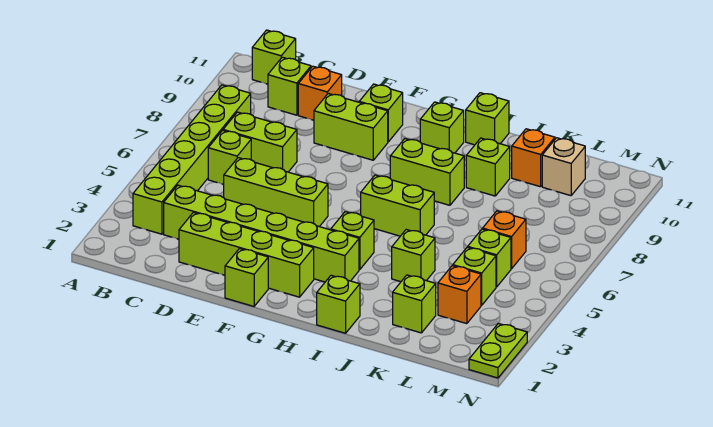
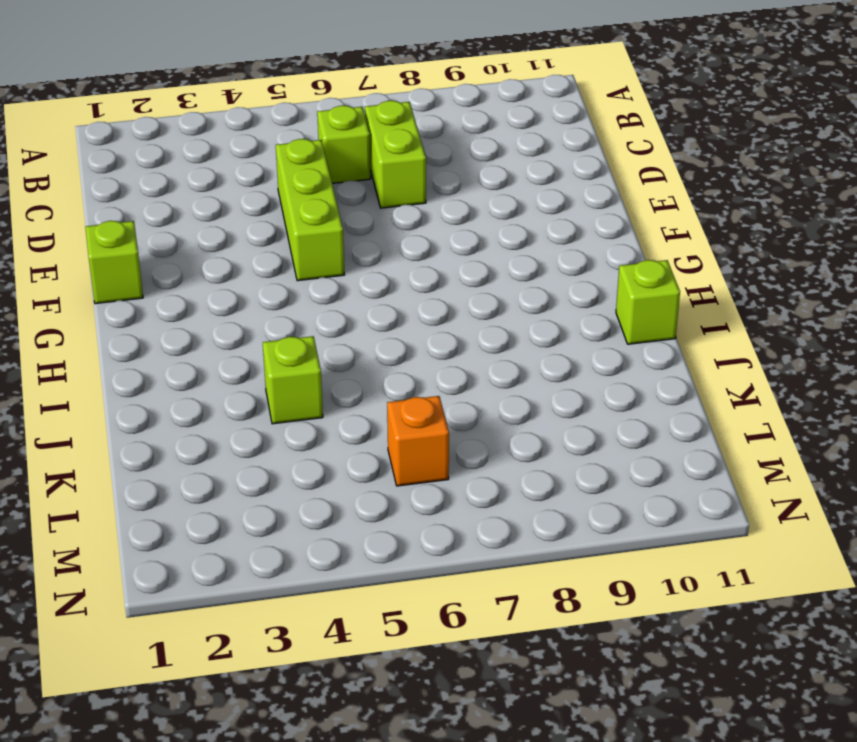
none -> lime 1x6 brick [133,85,251,234]
none -> lime 1x1 brick [252,30,296,84]
none -> lime 1x6 brick [164,185,359,282]

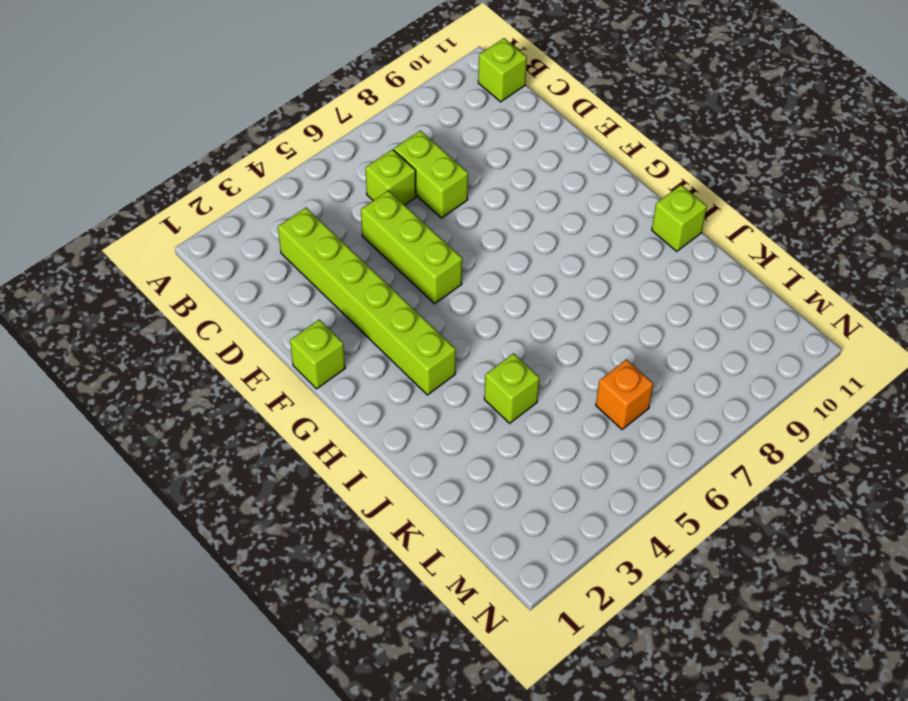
none -> lime 1x6 brick [133,85,251,234]
none -> lime 1x1 brick [268,57,311,115]
none -> lime 1x4 brick [179,212,314,297]

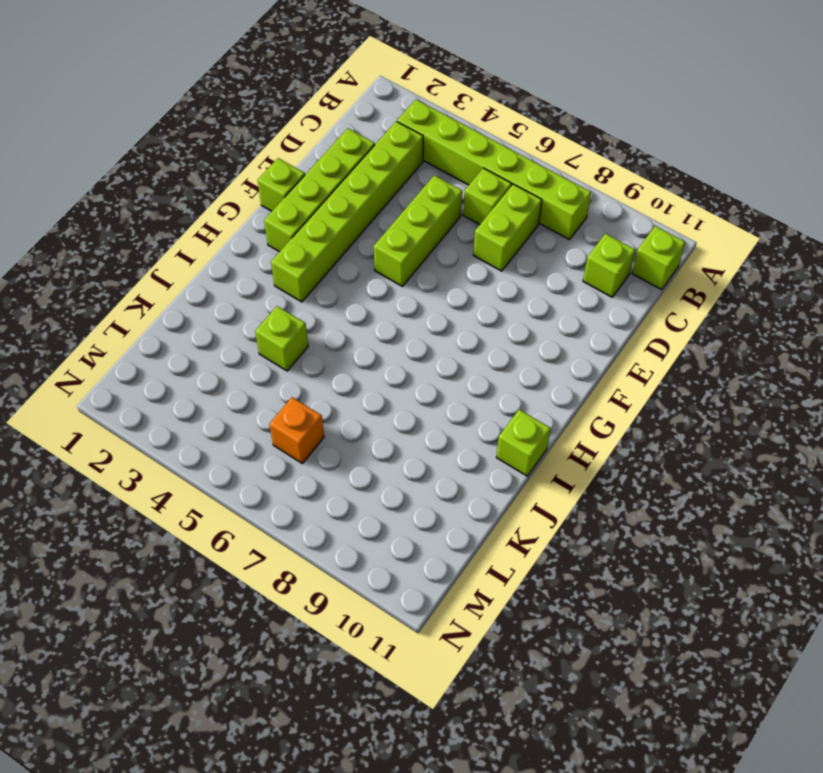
none -> orange 1x1 brick [298,66,342,120]
none -> lime 1x2 brick [314,93,388,160]
none -> lime 1x1 brick [359,84,403,142]

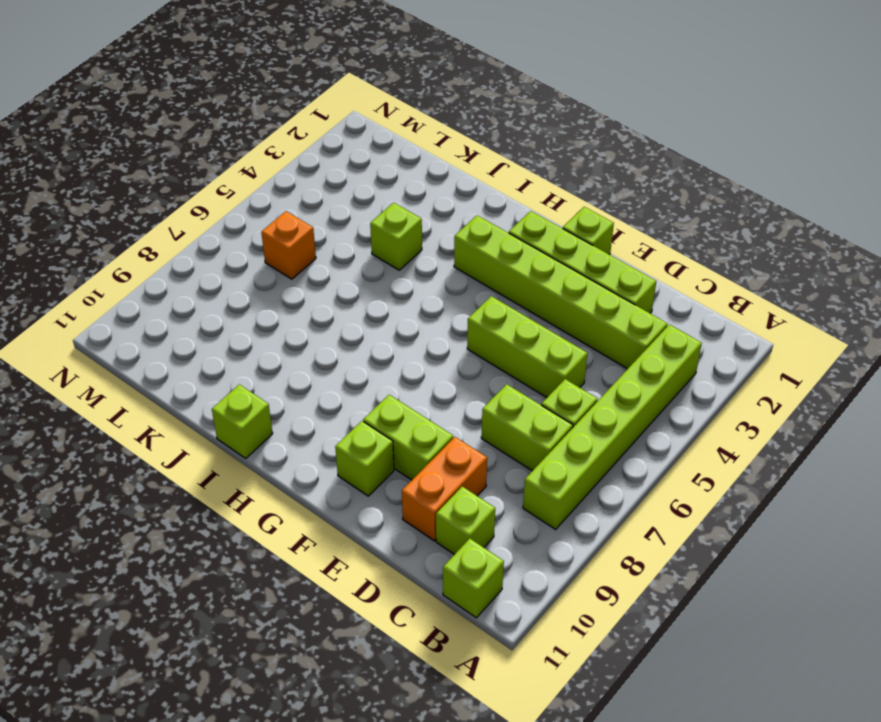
orange 1x2 brick [402,437,487,541] -> orange 1x1 brick [298,66,342,120]
none -> lime 1x1 brick [331,212,374,270]
none -> lime 1x2 brick [361,175,434,236]
none -> lime 1x2 brick [390,139,464,205]

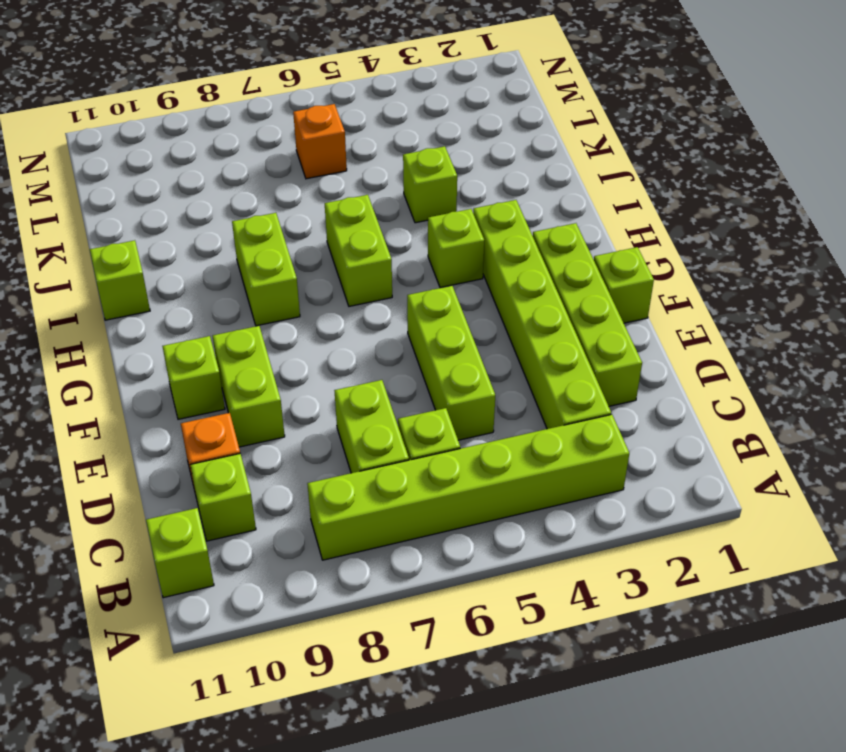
none -> lime 1x1 brick [420,102,464,153]
none -> lime 1x1 brick [317,275,360,333]
none -> lime 1x1 brick [466,138,510,196]

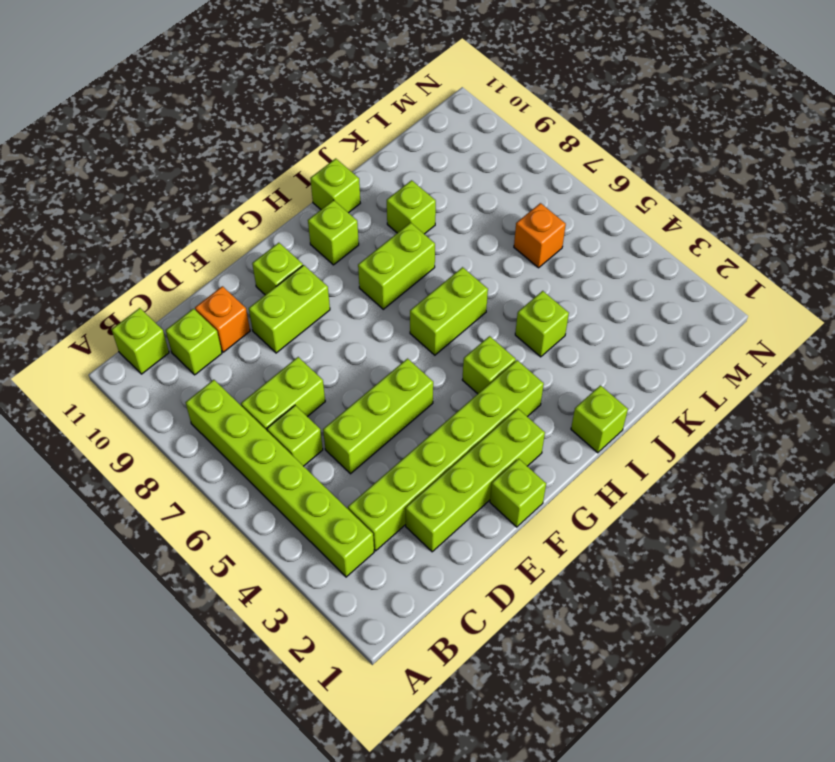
none -> lime 1x1 brick [393,275,436,333]
none -> orange 1x1 brick [512,129,555,187]
none -> orange 1x1 brick [438,266,481,324]

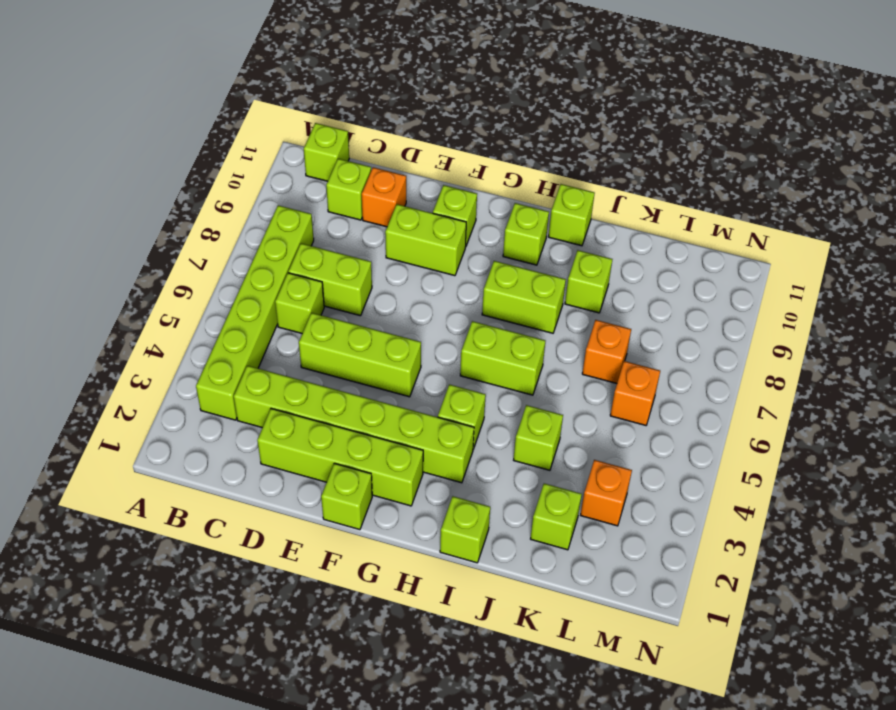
orange 1x1 brick [582,320,631,383] -> orange 1x1 brick moved to [512,129,555,187]
none -> lime 1x1 brick [453,247,496,305]
none -> lime 1x1 brick [468,229,511,287]
none -> tan 1x1 brick [542,138,585,196]

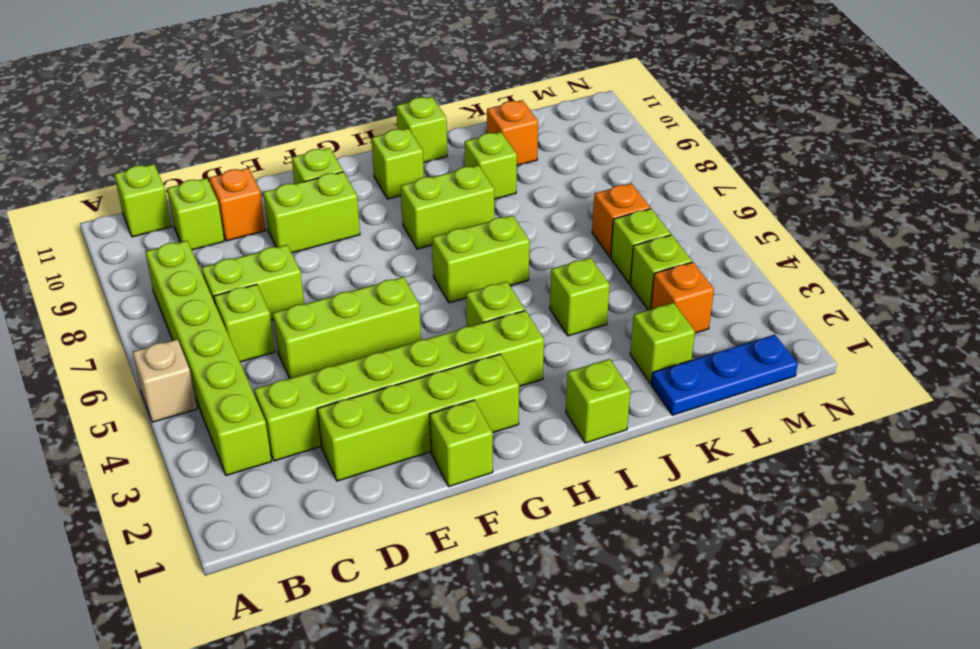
tan 1x1 brick [133,339,197,422] -> tan 1x1 brick moved to [542,138,585,196]
blue 1x3 plate [651,335,798,415] -> none
none -> lime 1x2 plate [469,324,527,378]

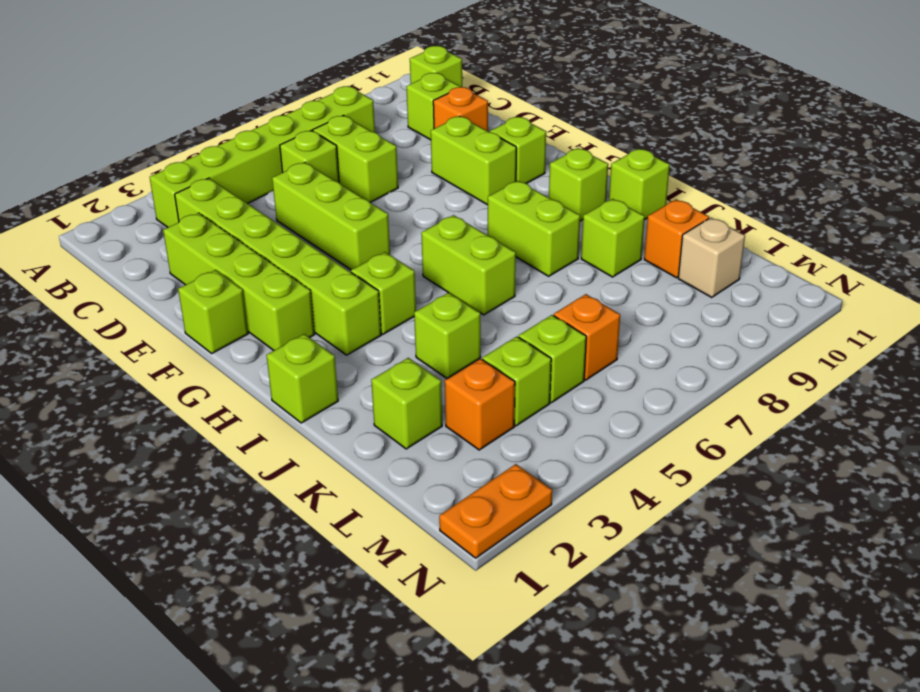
orange 1x2 plate [439,464,552,558] -> lime 1x2 plate [469,324,527,378]

